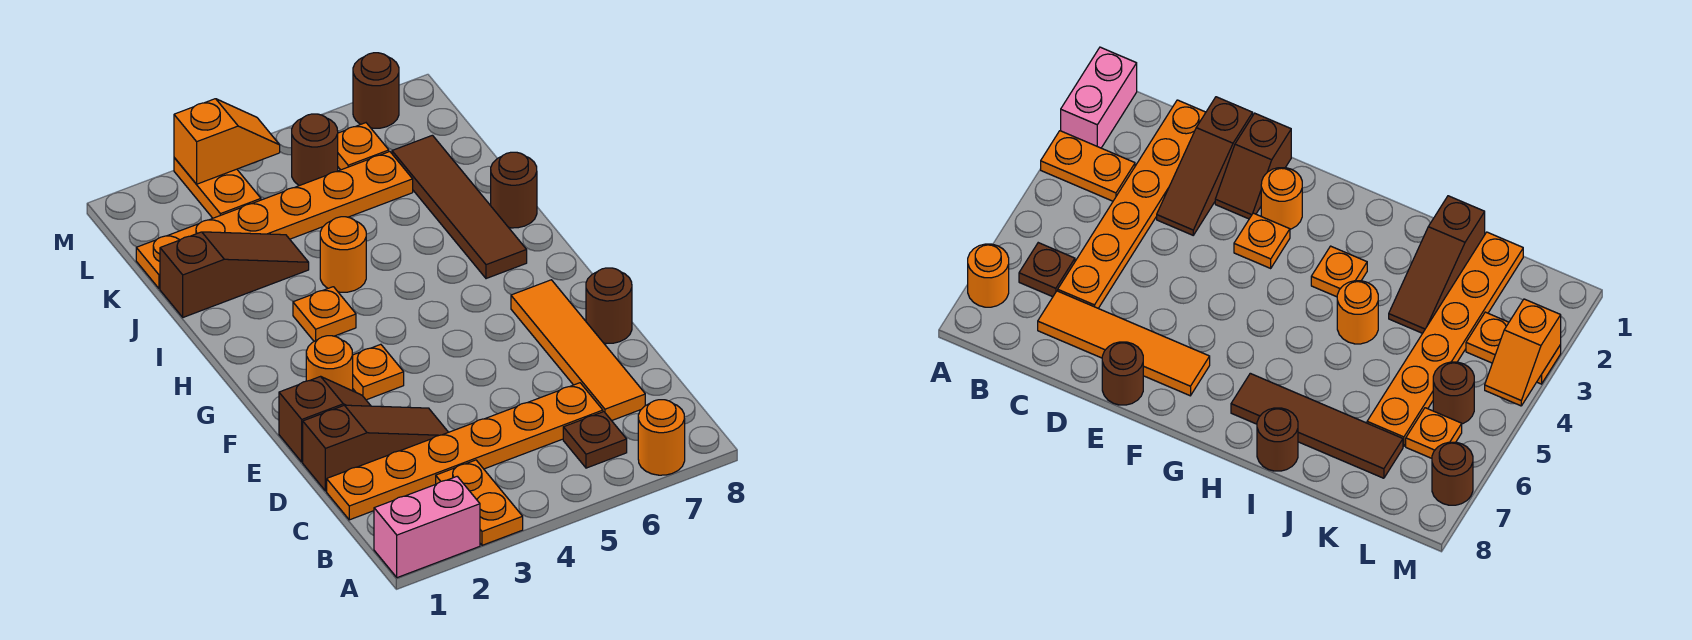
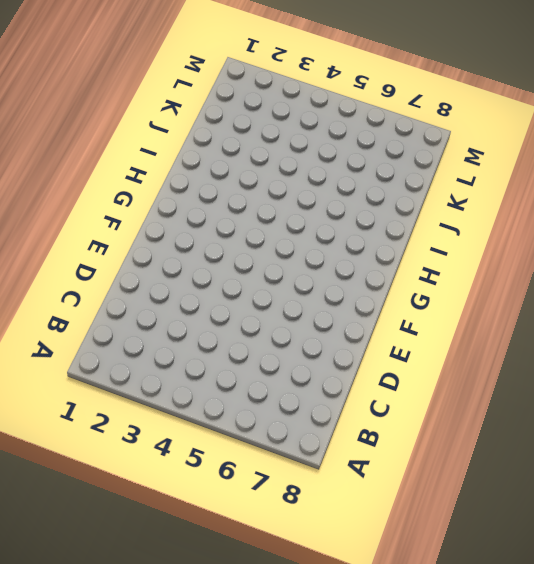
none -> pink 1x2 brick [374,476,480,578]
none -> orange 1x2 plate [436,460,523,545]
none -> orange 1x1 round brick [638,400,685,475]

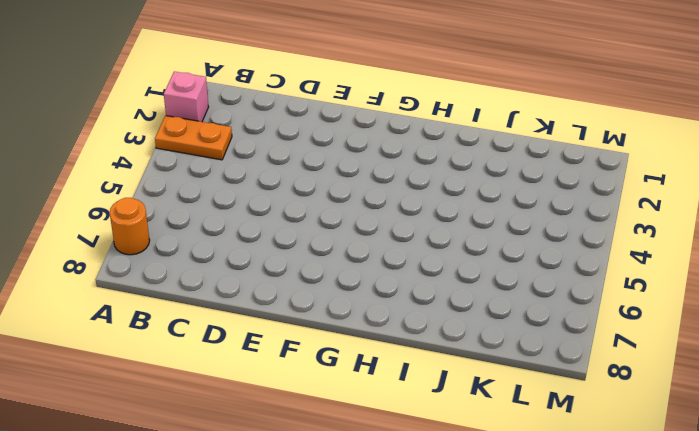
pink 1x1 brick [164,71,209,122] -> pink 1x2 brick [374,476,480,578]
none -> brown 1x1 plate [563,412,627,468]
none -> orange 1x6 plate [327,383,603,520]
none -> orange 1x4 tile [511,280,645,421]

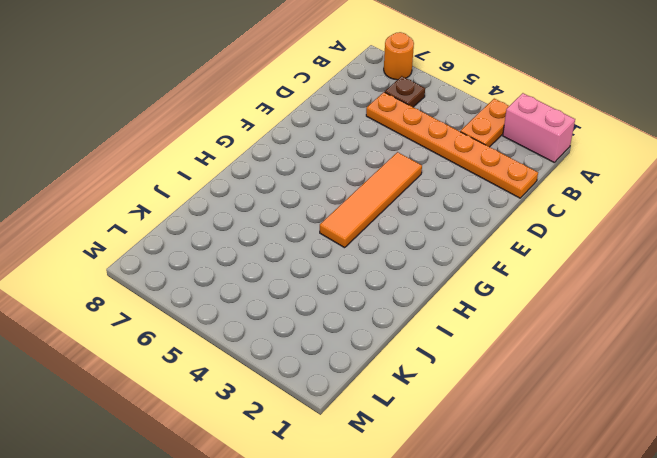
orange 1x4 tile [320,152,422,248] -> orange 1x4 tile moved to [511,280,645,421]
none -> brown 1x3 slope [303,405,448,491]
none -> brown 1x2 slope [279,376,371,462]
none -> brown 1x1 round brick [586,268,632,344]

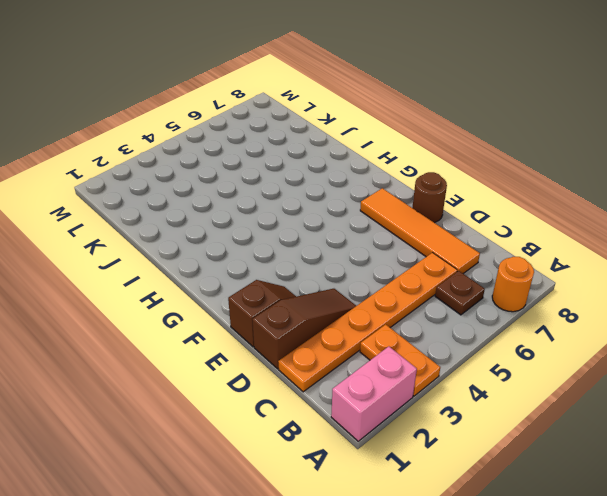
none -> orange 1x1 round brick [306,336,353,391]
none -> orange 1x1 plate [353,344,404,400]
none -> orange 1x1 plate [293,287,356,341]

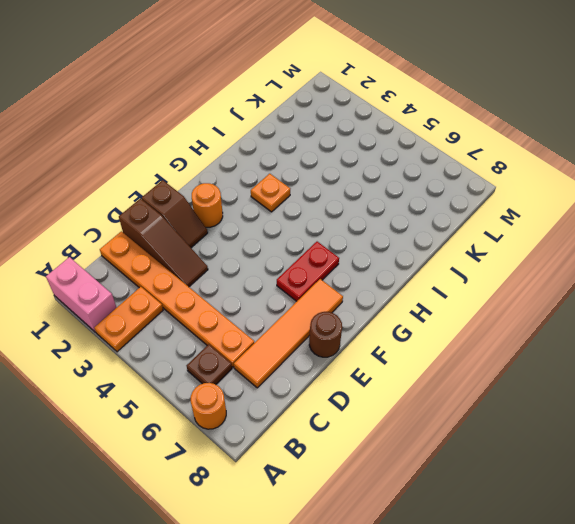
red 1x2 plate [277,242,339,301] -> none
none -> orange 1x1 plate [353,344,404,400]
none -> brown 1x4 tile [392,135,527,279]
none -> orange 1x1 round brick [320,217,366,292]

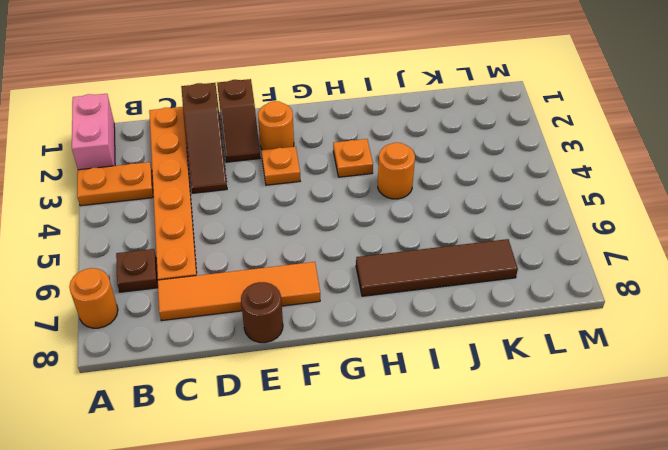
none -> brown 1x1 round brick [491,152,537,228]
none -> brown 1x3 slope [160,232,309,317]
none -> orange 1x6 plate [136,152,413,289]

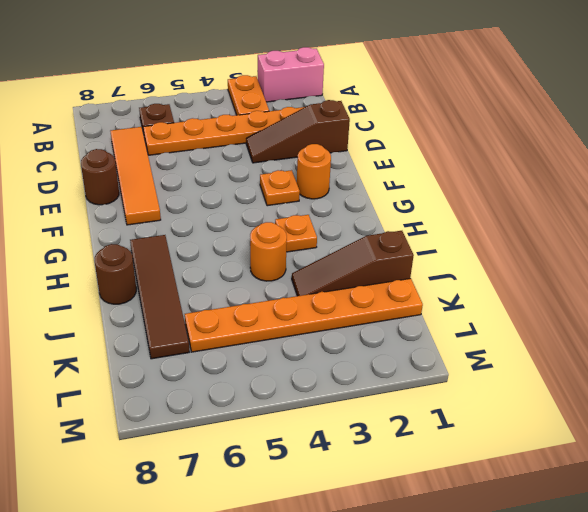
none -> orange 1x1 round brick [638,400,685,475]
none -> brown 1x2 slope [279,376,371,462]
none -> orange 1x2 plate [174,158,261,218]

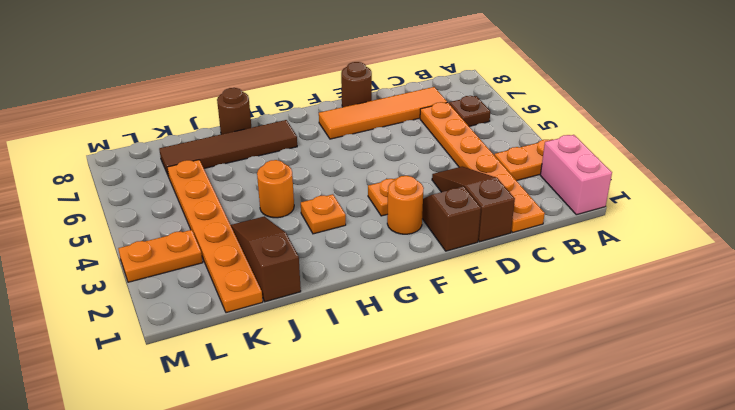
none -> orange 1x1 round brick [638,400,685,475]
none -> brown 1x1 round brick [292,114,338,186]
none -> orange 1x1 plate [338,123,389,170]

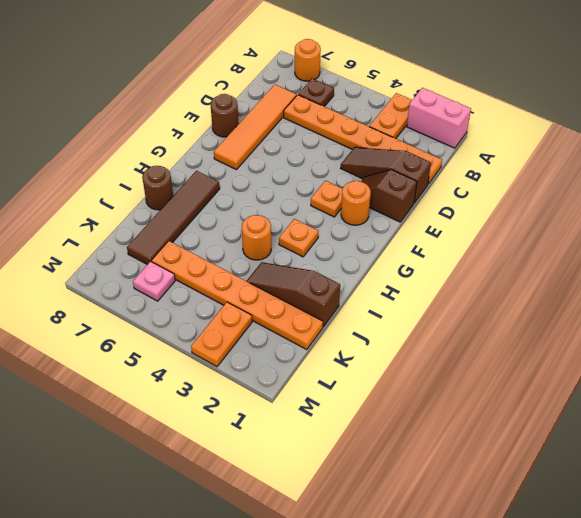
pink 1x1 plate [133,261,175,301] -> orange 1x1 plate [338,123,389,170]
none -> brown 1x1 round brick [292,114,338,186]
none -> brown 1x1 round brick [353,53,399,128]
none -> orange 1x2 slope [174,99,280,184]

